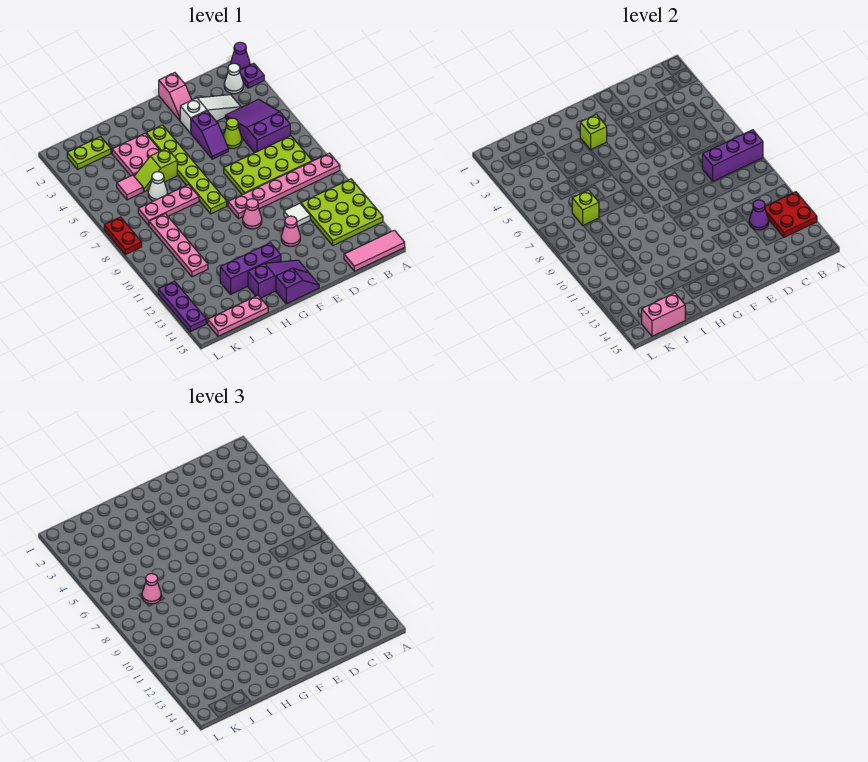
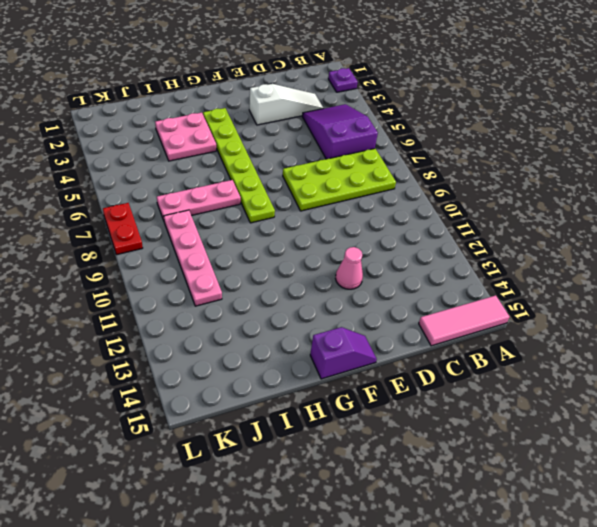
none -> purple 1x1 cone [231,42,250,70]
none -> pink 1x6 plate [228,153,340,219]
none -> lime 3x3 plate [301,179,383,245]
none -> white 1x1 cone [224,63,244,94]

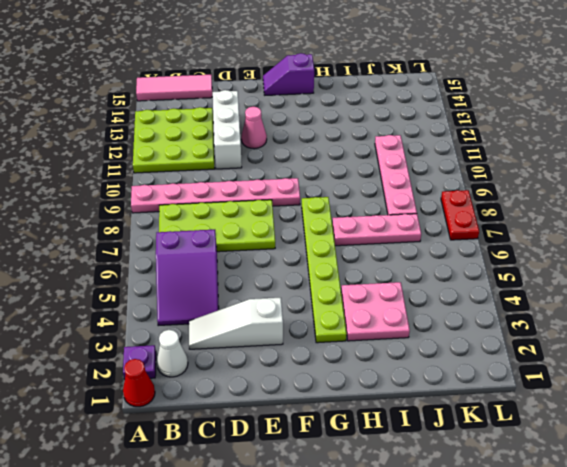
red 1x1 cone [123,359,155,407] -> purple 1x1 cone [231,42,250,70]
white 1x3 brick [213,90,242,169] -> white 1x1 tile [284,203,310,227]
none -> lime 1x1 cone [223,118,242,148]
none -> pink 1x2 slope [159,73,192,120]
none -> purple 1x2 slope [191,111,228,159]
none -> pink 1x1 cone [243,199,262,229]

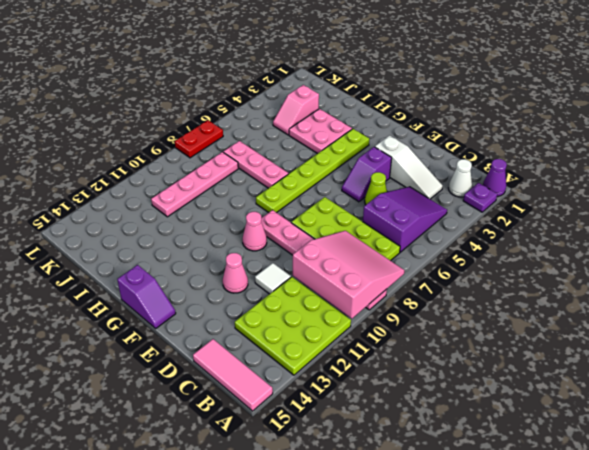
pink 3x3 slope [293,231,404,319] -> purple 1x3 brick [702,130,763,181]
pink 1x2 slope [273,85,319,135] -> pink 1x2 slope moved to [159,73,192,120]
none -> purple 1x3 slope [248,260,308,298]
none -> purple 1x3 brick [220,243,281,294]
none -> lime 1x2 slope [134,148,177,192]
none -> white 1x1 cone [148,172,167,201]

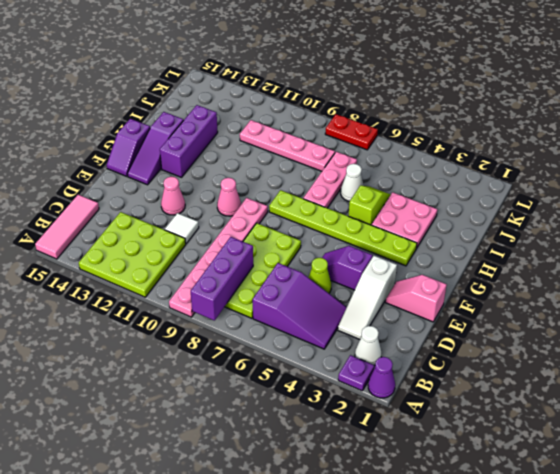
none -> pink 1x3 plate [208,295,268,337]
none -> lime 1x2 plate [67,137,111,169]
none -> pink 1x1 tile [117,175,143,200]
none -> purple 1x3 plate [158,281,206,332]

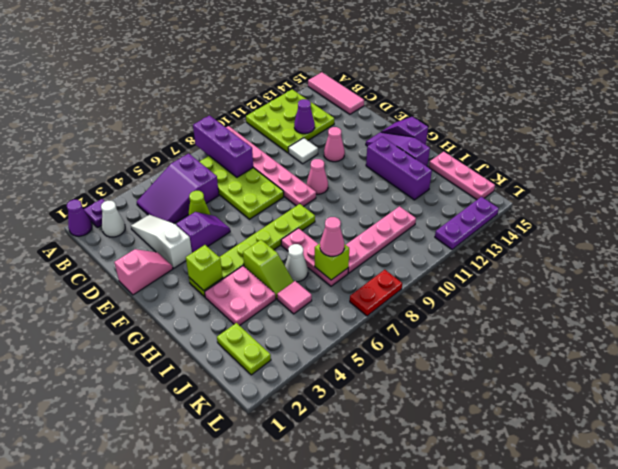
none -> red 2x2 plate [765,192,817,237]
none -> pink 1x2 brick [642,293,685,337]

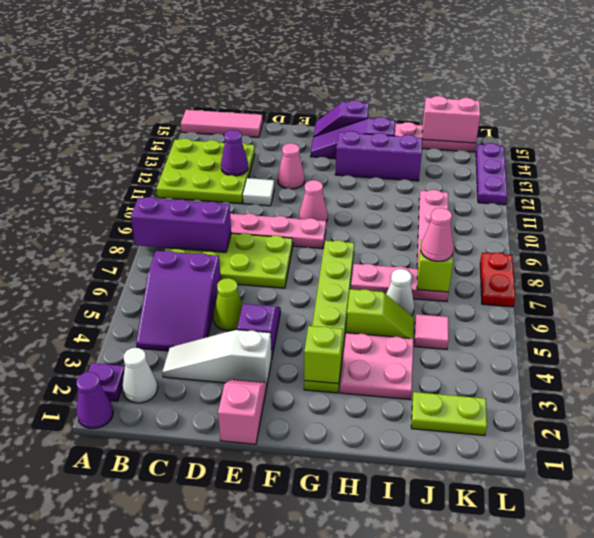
none -> red 2x2 plate [765,192,817,237]

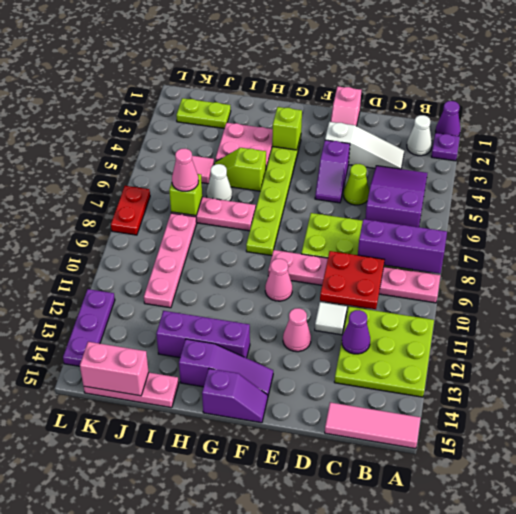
red 2x2 plate [320,251,384,309] -> red 2x2 plate moved to [765,192,817,237]

